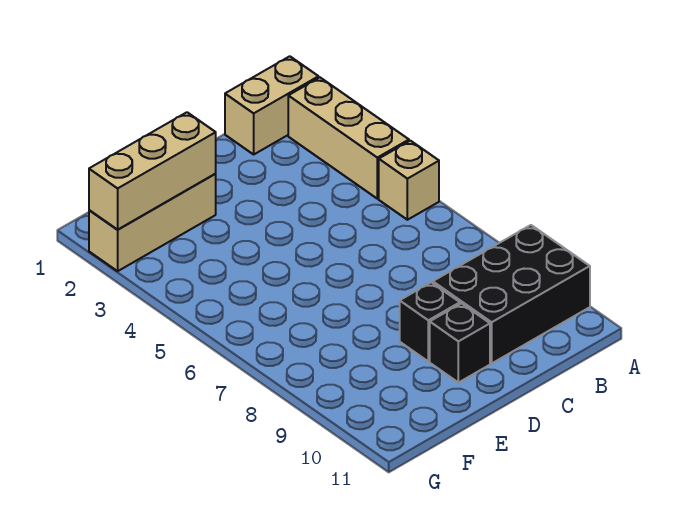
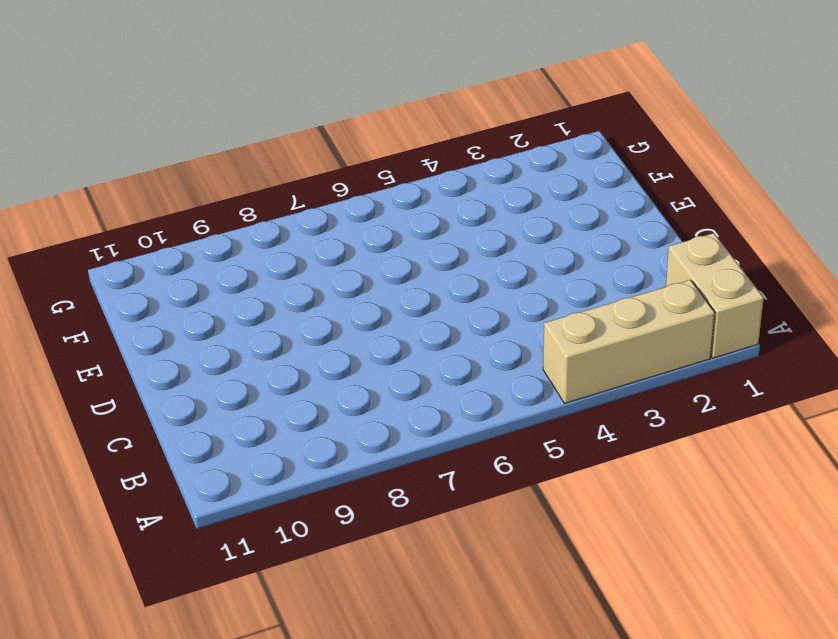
none -> tan 1x1 brick [379,141,439,220]
none -> black 2x3 brick [433,225,590,363]

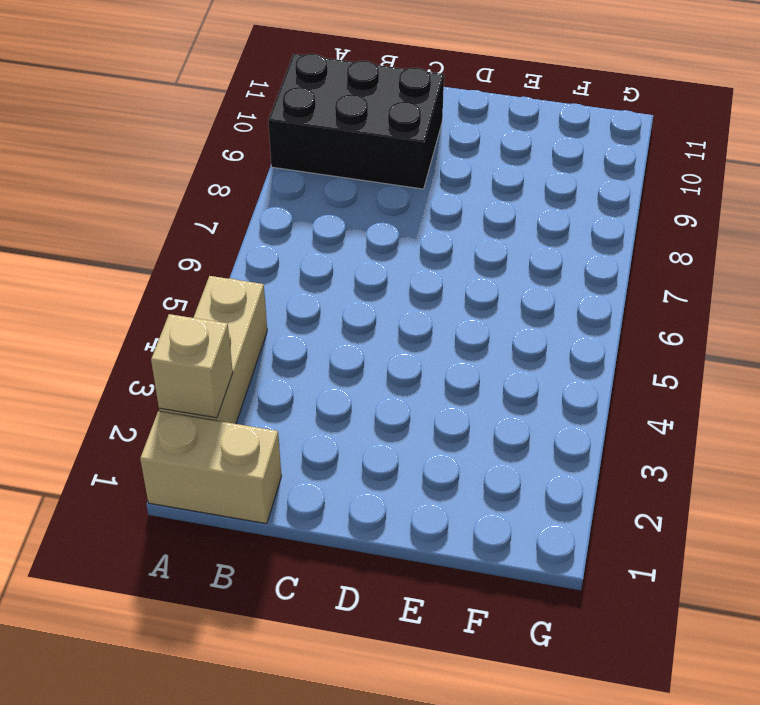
tan 1x1 brick [151,314,233,418] -> tan 1x1 brick moved to [379,141,439,220]
none -> black 1x1 brick [400,282,460,361]
none -> black 1x1 brick [430,303,490,383]

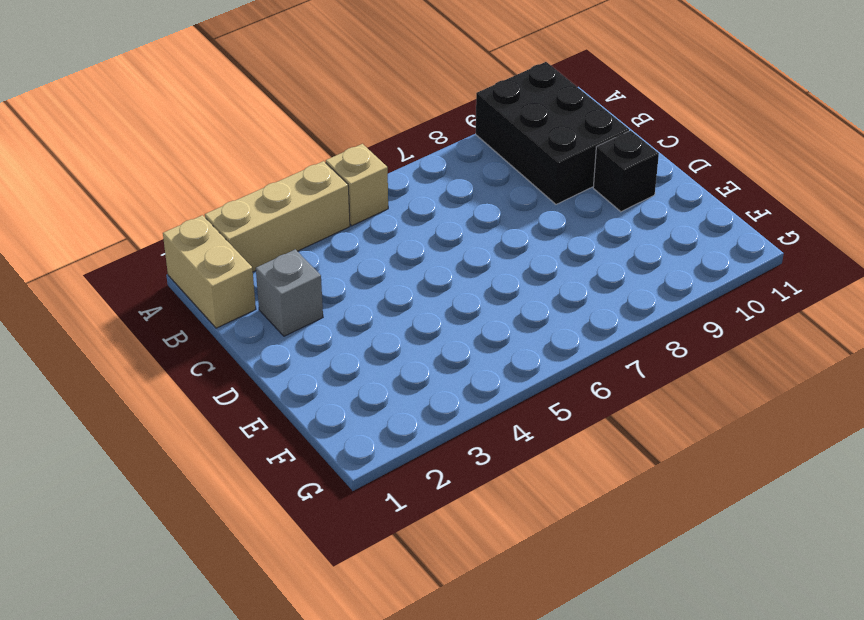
grey 1x1 brick [256,249,323,336] -> none
none -> black 1x1 brick [400,282,460,361]
none -> tan 1x3 brick [89,174,216,271]

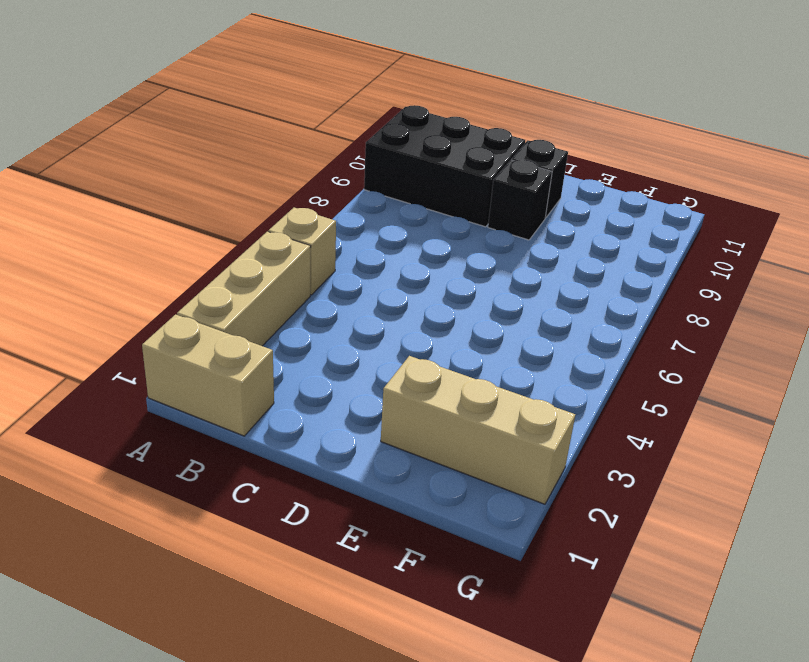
none -> tan 1x3 brick [89,112,216,229]

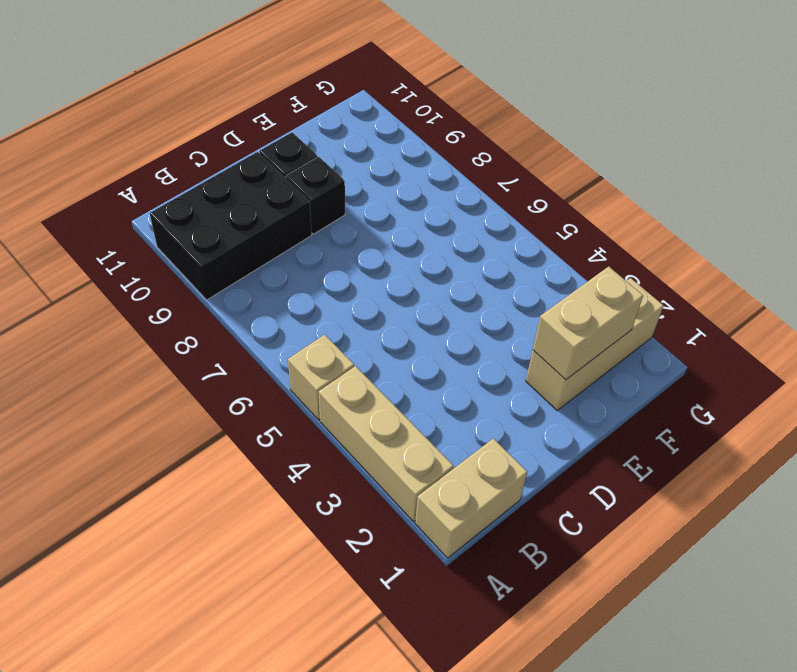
tan 1x2 brick [533,267,643,380] -> tan 1x3 brick [89,112,216,229]

